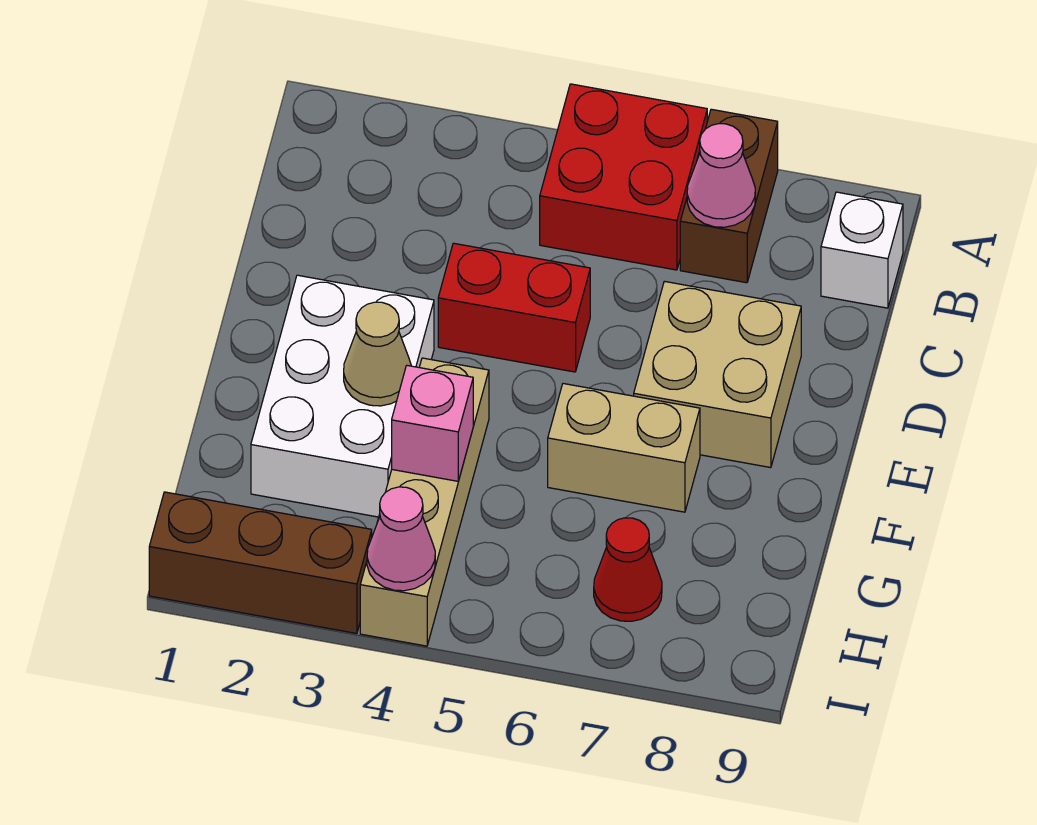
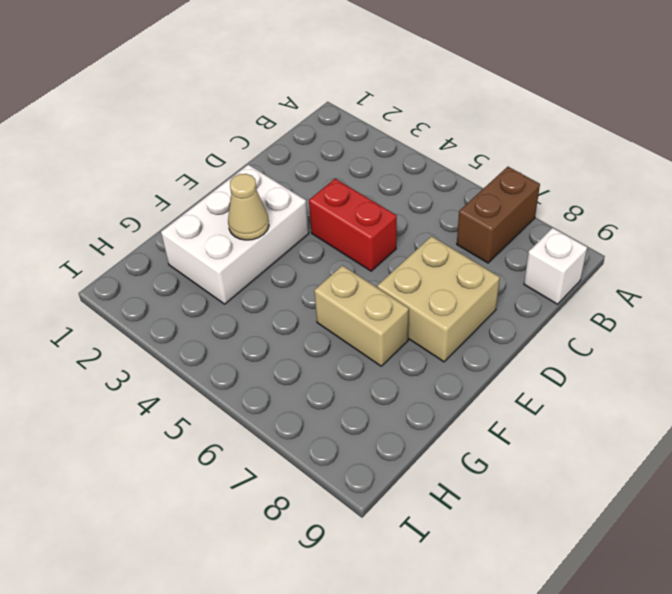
none -> red 2x2 brick [540,84,707,270]
none -> tan 1x4 brick [360,358,489,646]
none -> red 1x1 cone [594,518,662,621]

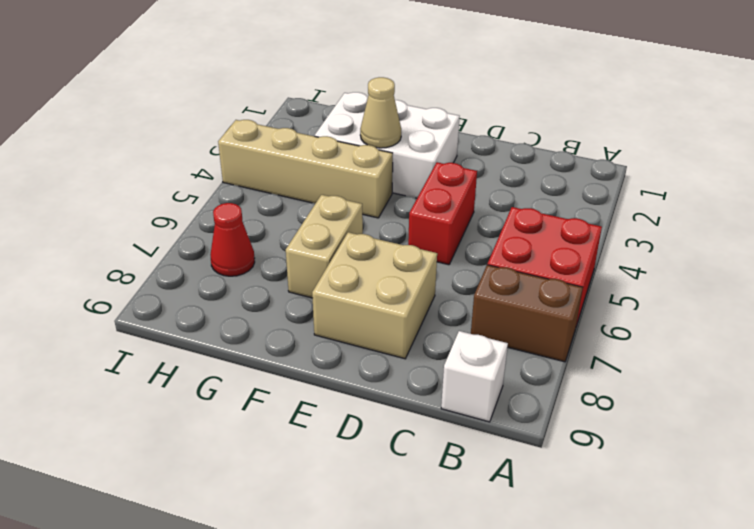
none -> brown 1x3 brick [149,492,372,633]
none -> pink 1x1 cone [687,124,755,227]
none -> pink 1x1 brick [392,365,473,481]

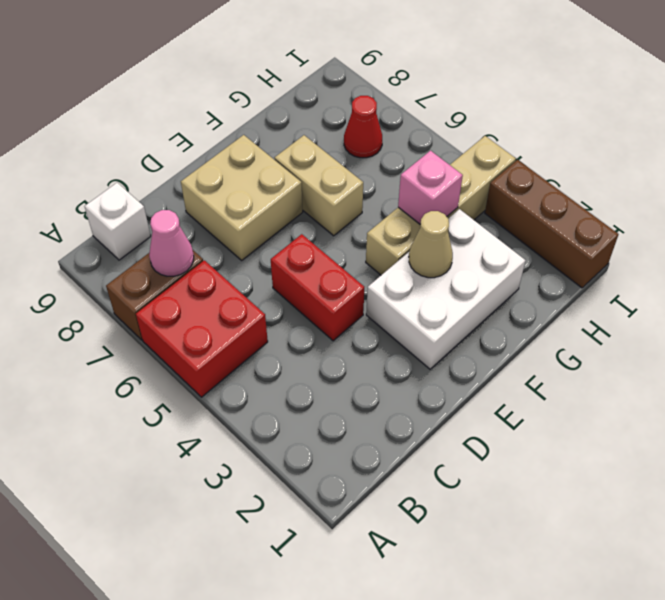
none -> pink 1x1 cone [367,487,435,591]

